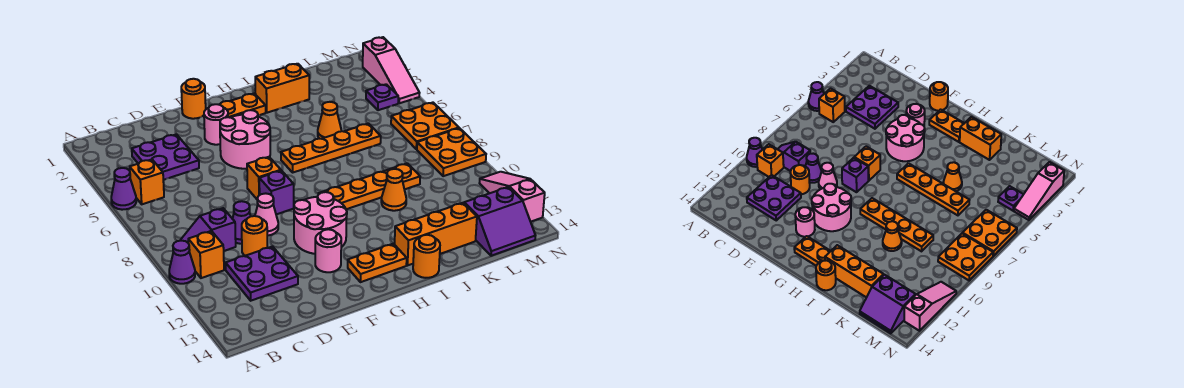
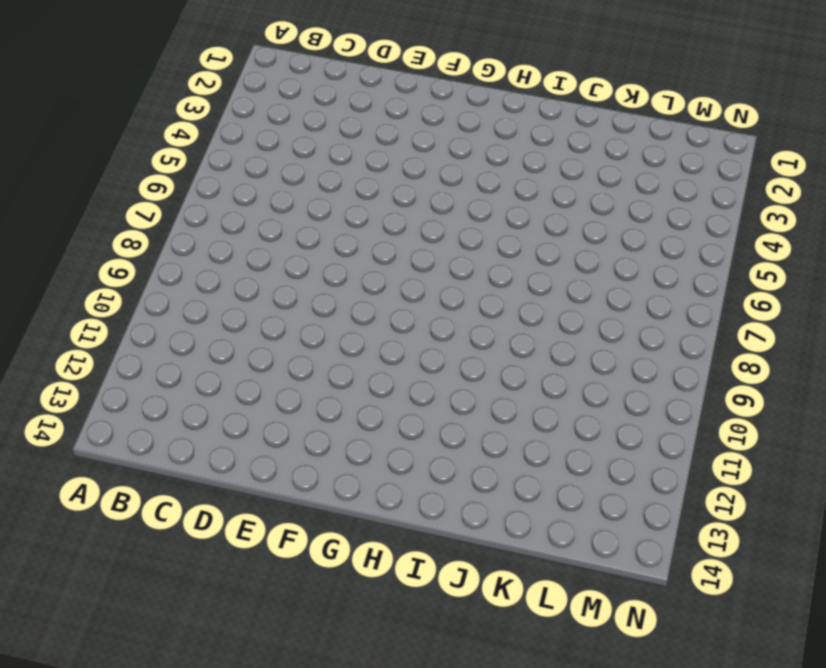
none -> purple 1x1 cone [111,168,136,210]
none -> purple 1x1 cone [169,241,195,284]
none -> orange 1x1 brick [129,159,164,204]
none -> purple 1x2 slope [180,208,236,251]

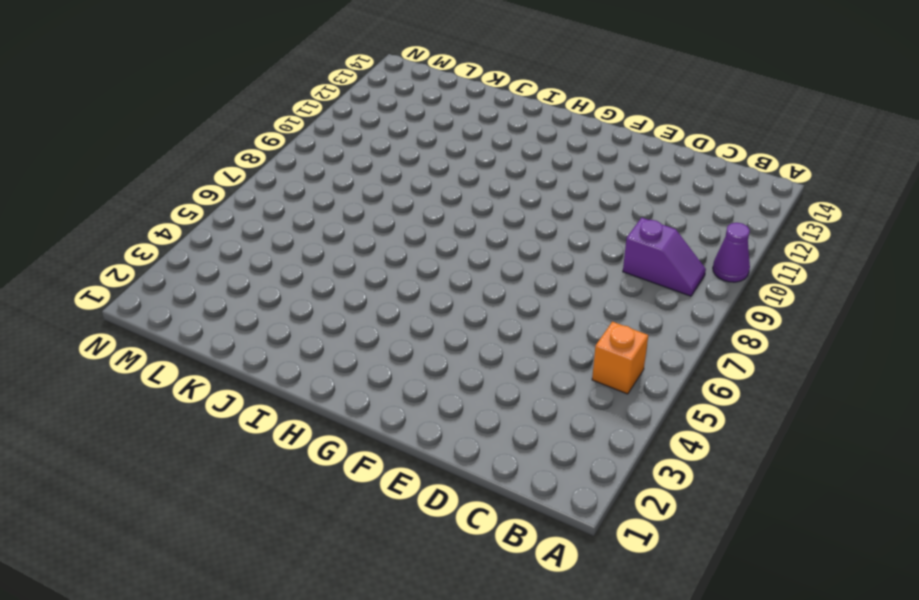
none -> purple 1x1 cone [111,168,136,210]
none -> orange 1x1 brick [188,231,224,278]
none -> purple 2x2 plate [132,134,199,180]
none -> purple 2x2 plate [226,247,298,301]

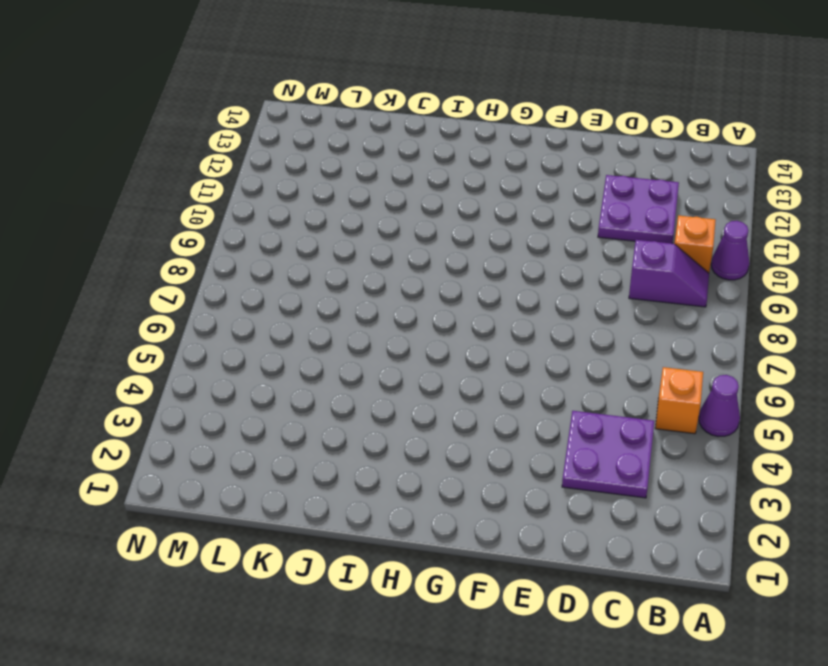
none -> purple 1x1 cone [233,201,251,244]
none -> orange 1x1 round brick [242,216,267,256]
none -> pink 1x1 cone [255,193,278,236]
none -> orange 1x1 round brick [181,79,206,119]

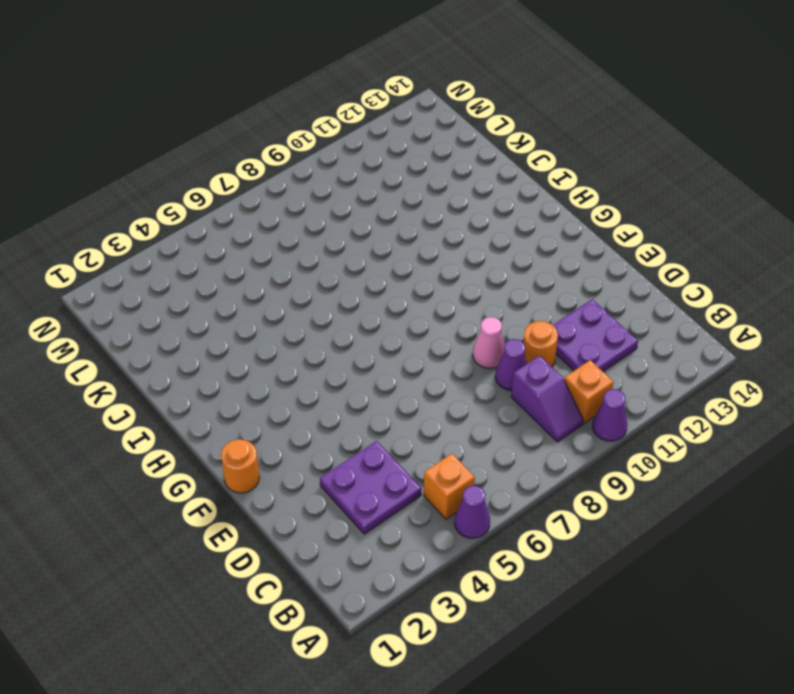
none -> pink 1x1 round brick [204,104,228,145]
none -> pink 2x2 round brick [220,110,270,169]
none -> orange 1x1 brick [247,157,281,199]
none -> purple 1x1 brick [259,171,294,214]

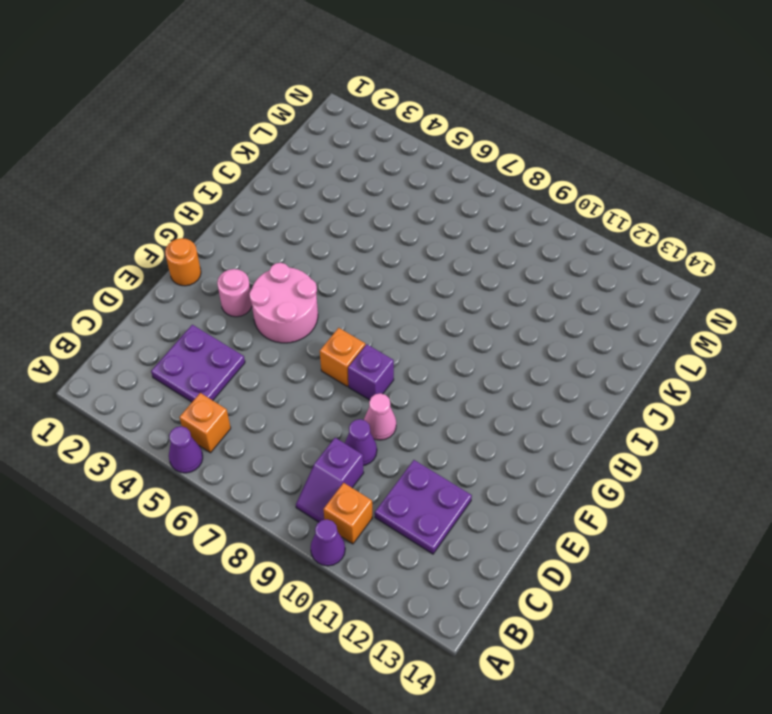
none -> orange 1x1 round brick [242,216,267,256]
none -> pink 2x2 round brick [294,192,347,254]
none -> pink 1x1 round brick [315,229,341,272]
none -> orange 1x2 plate [219,93,266,118]

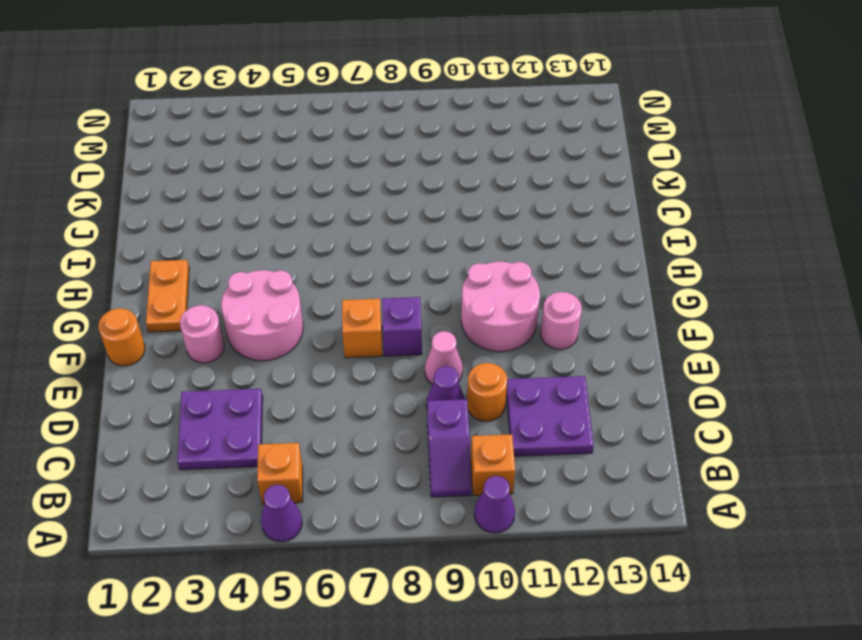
none -> orange 1x2 plate [348,244,407,282]
none -> orange 1x4 plate [281,123,381,172]
none -> orange 1x4 plate [318,163,420,209]
none -> orange 1x2 brick [255,64,309,113]

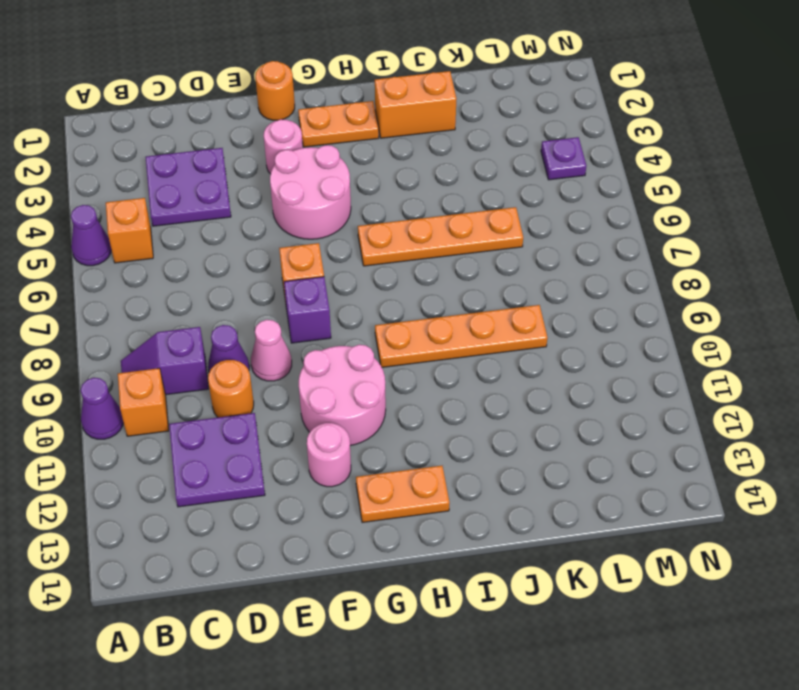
none -> orange 1x3 brick [395,203,477,265]
none -> orange 1x1 round brick [413,235,440,278]
none -> orange 1x1 cone [318,102,341,139]
none -> orange 1x1 cone [381,169,406,211]

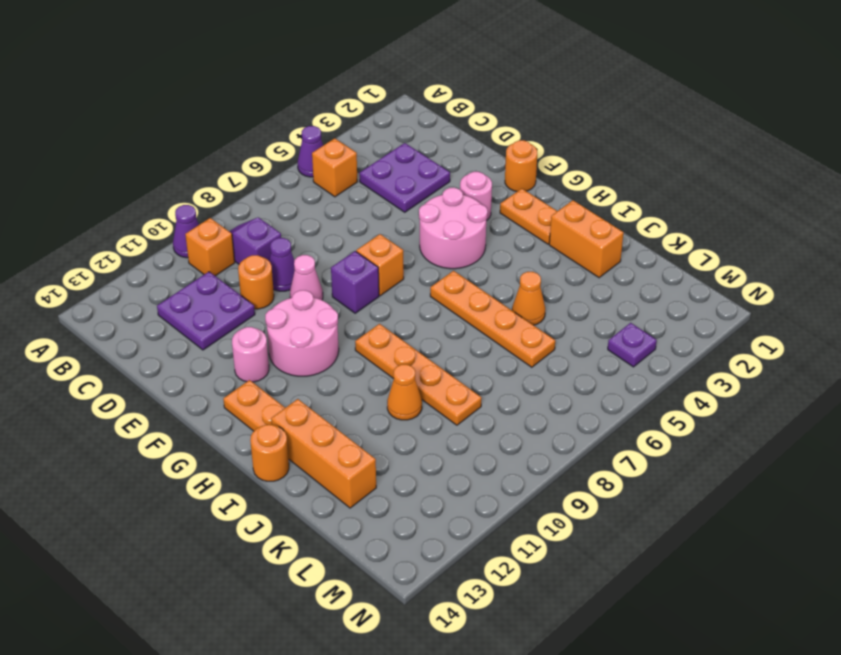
none -> purple 2x2 slope [464,187,535,256]
none -> orange 2x2 plate [391,103,459,149]
none -> orange 2x2 plate [417,128,486,176]
none -> pink 1x3 slope [363,37,419,103]

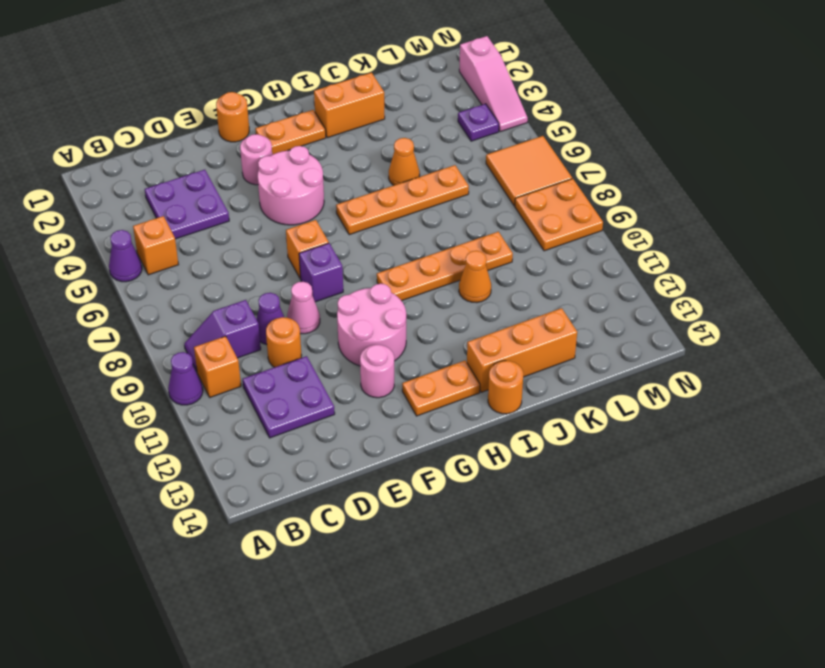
orange 2x2 tile [486,136,572,206] -> orange 2x2 plate [391,103,459,149]
none -> purple 2x2 slope [464,187,535,256]
none -> pink 1x3 slope [480,172,545,222]

